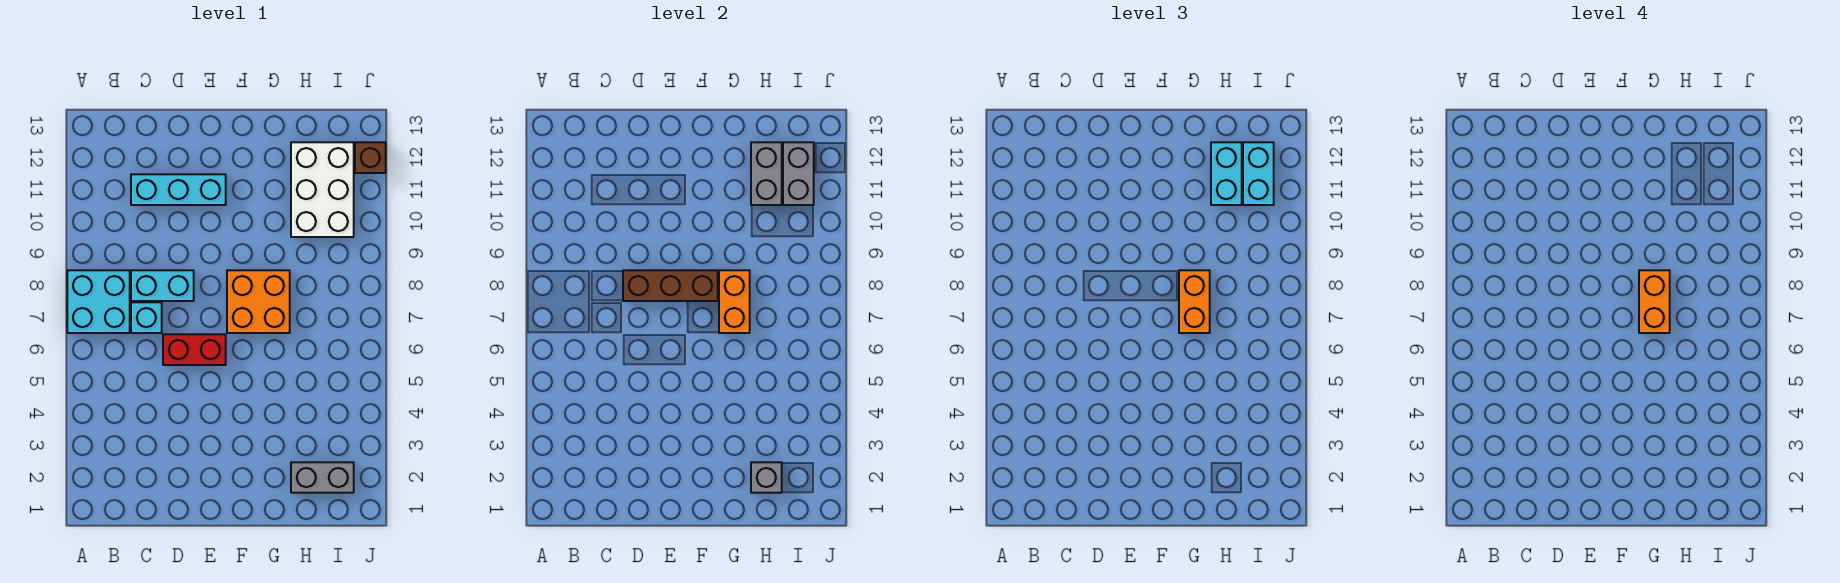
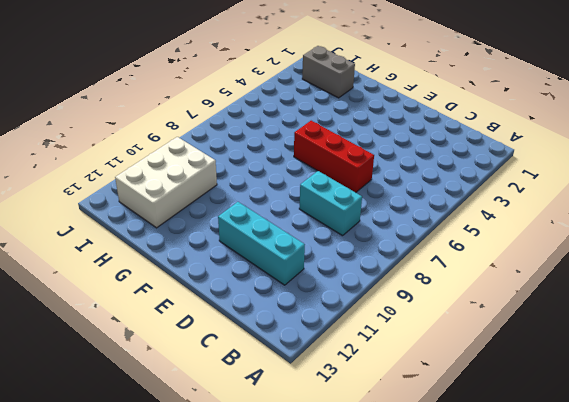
red 1x3 brick [294,121,374,192] -> red 1x2 brick [163,334,226,365]
none -> cyan 2x2 brick [67,270,130,333]
none -> cyan 1x1 brick [131,302,162,333]
none -> orange 2x2 brick [227,270,290,333]

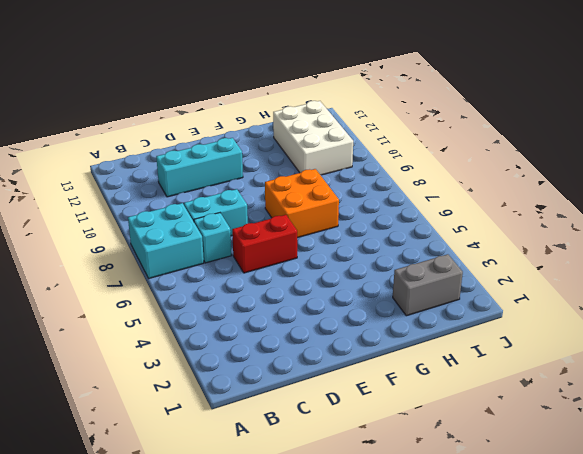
none -> brown 1x1 brick [355,142,386,173]
none -> brown 1x3 brick [623,270,718,301]
none -> orange 1x2 brick [719,270,750,333]

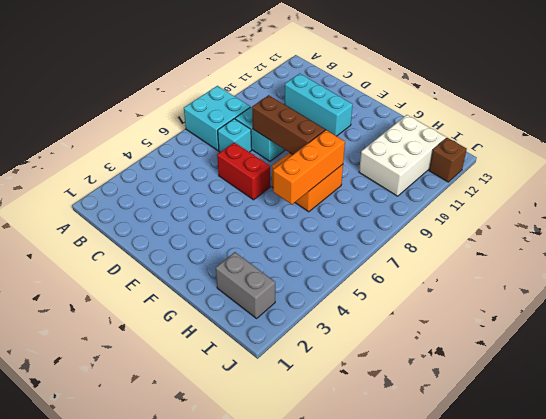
orange 1x3 brick [273,130,345,204] -> orange 1x2 brick [719,270,750,333]
none -> grey 1x1 brick [751,462,782,493]
none -> grey 1x2 brick [751,142,782,205]
none -> grey 1x2 brick [783,142,814,205]

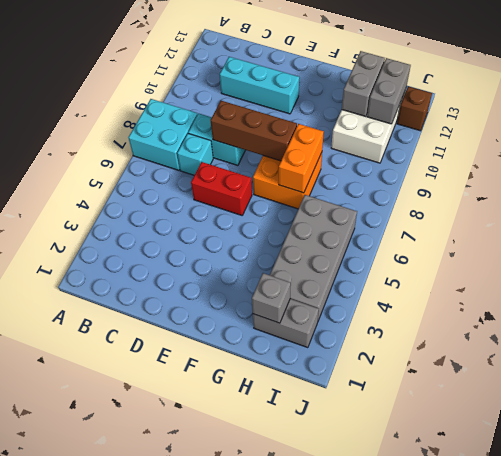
grey 2x4 brick [270,195,357,321] -> none
none -> orange 1x2 brick [1179,270,1210,333]
none -> cyan 1x2 brick [1211,142,1242,205]
none -> cyan 1x2 brick [1243,142,1274,205]

